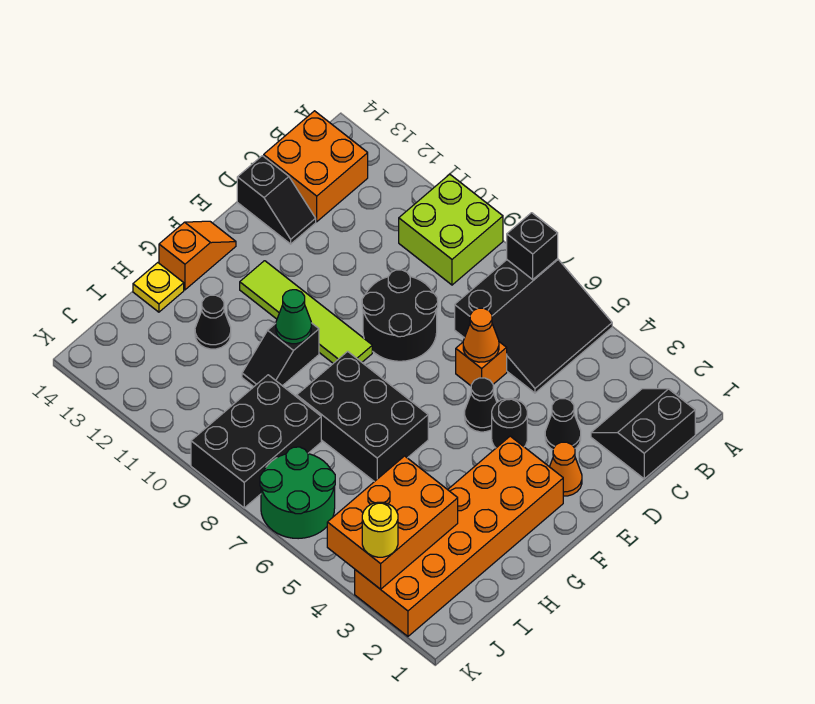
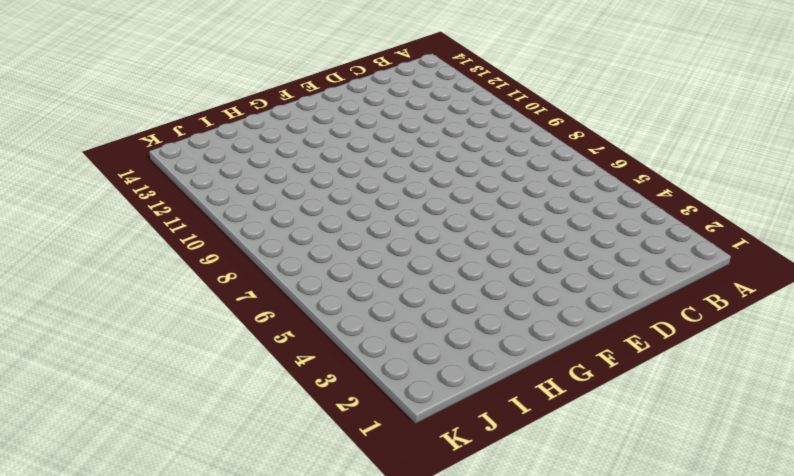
none -> black 3x3 slope [455,259,612,393]
none -> lime 2x2 brick [399,174,503,285]
none -> black 2x2 slope [591,389,695,479]

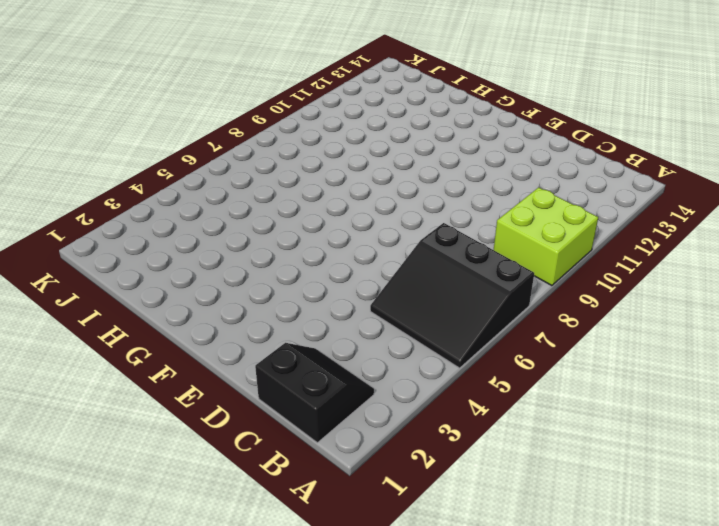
none -> orange 2x2 brick [264,111,368,222]
none -> black 1x1 cone [545,399,581,450]
none -> orange 1x1 brick [456,342,507,386]

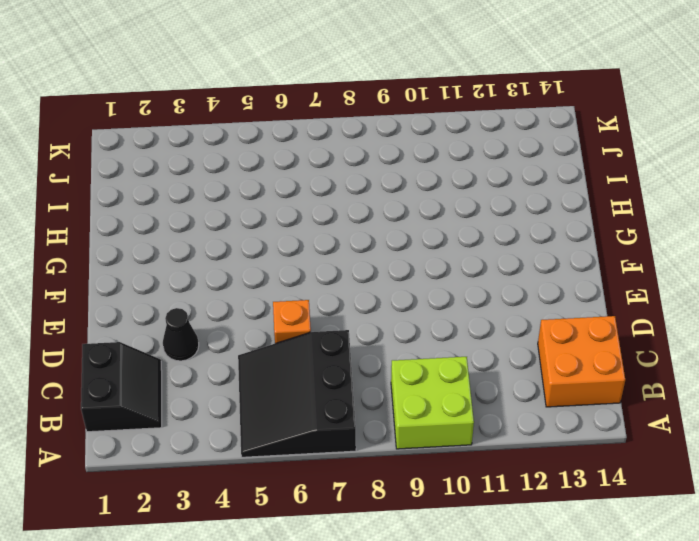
none -> black 2x2 round brick [362,270,438,361]
none -> black 1x2 slope [237,156,316,244]
none -> orange 1x1 cone [550,442,582,496]

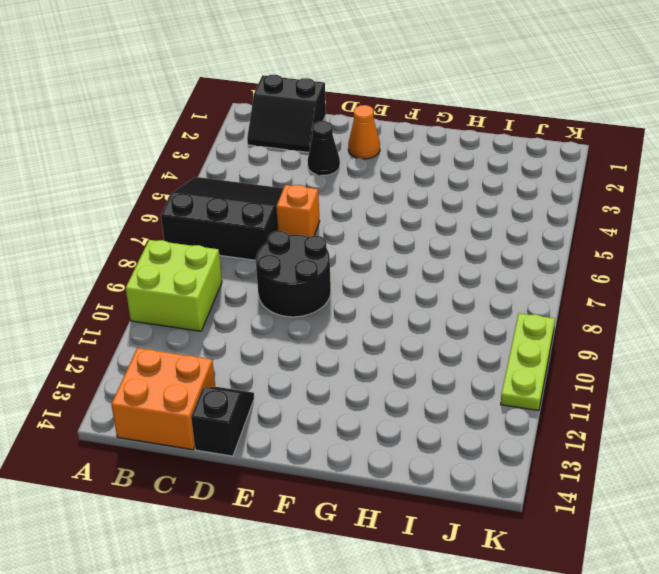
lime 1x3 plate [501,313,555,411] -> black 2x3 brick [191,375,321,508]
none -> black 1x1 round brick [492,398,527,448]
none -> black 1x1 cone [464,378,497,432]
none -> orange 2x6 brick [355,436,563,636]

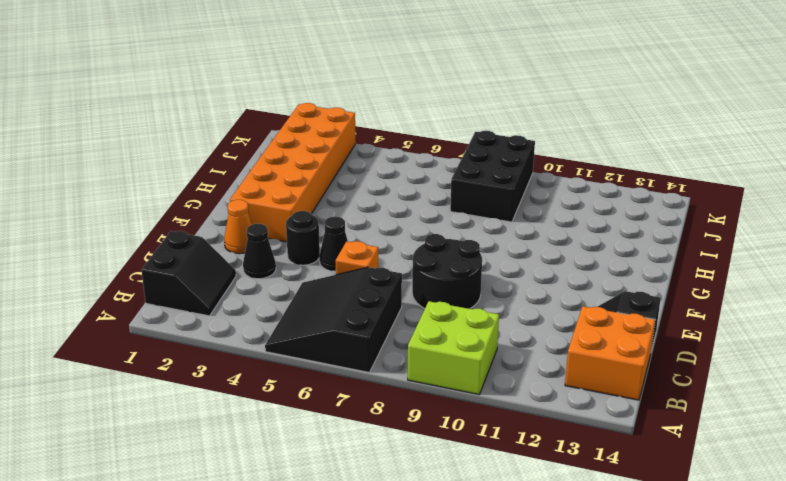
none -> lime 1x4 tile [240,261,372,363]
none -> orange 1x2 slope [159,221,236,290]
none -> black 2x3 brick [297,351,428,482]

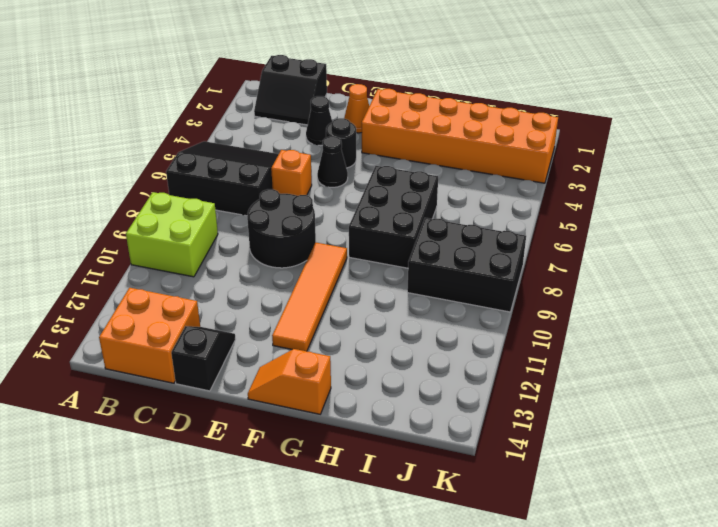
orange 1x4 tile [272,242,347,351] -> lime 1x4 tile [240,261,372,363]
none -> black 1x2 slope [242,323,319,387]
none -> black 1x1 cone [195,295,231,349]
none -> yellow 1x1 plate [133,263,184,312]

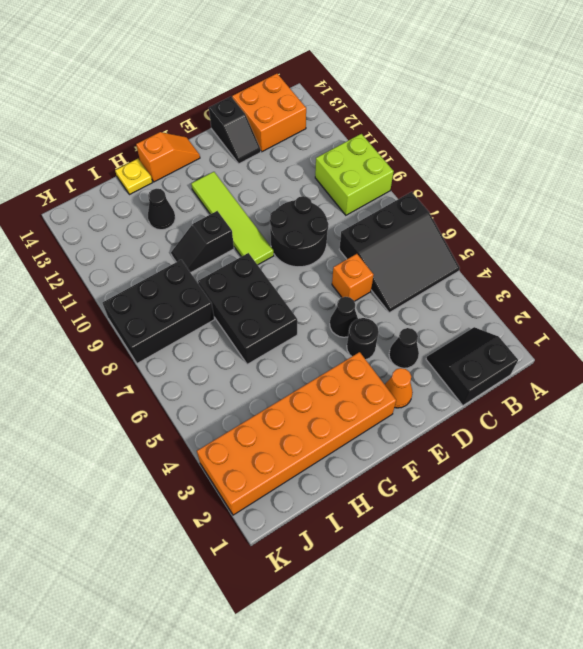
none -> green 2x2 round brick [260,447,335,539]
none -> black 1x1 brick [507,213,558,279]
none -> orange 1x1 cone [463,308,499,362]

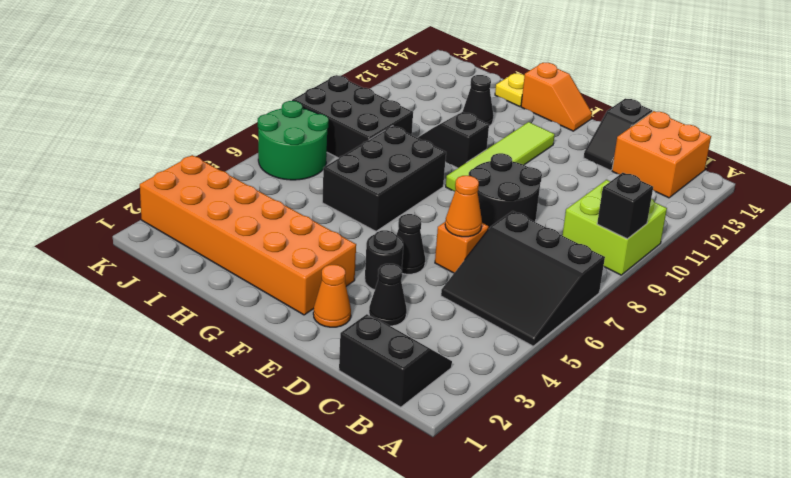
black 1x1 brick [597,173,653,239] -> black 1x1 brick moved to [507,213,558,279]
none -> green 1x1 cone [276,290,311,344]
none -> orange 2x3 brick [327,456,458,589]
none -> yellow 1x1 round brick [362,502,398,557]

